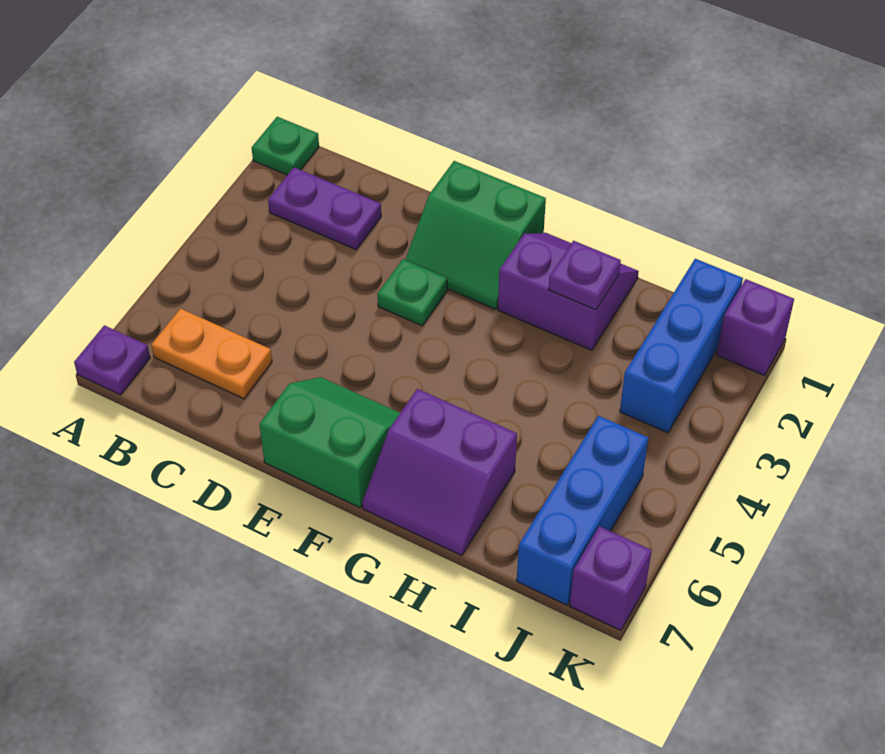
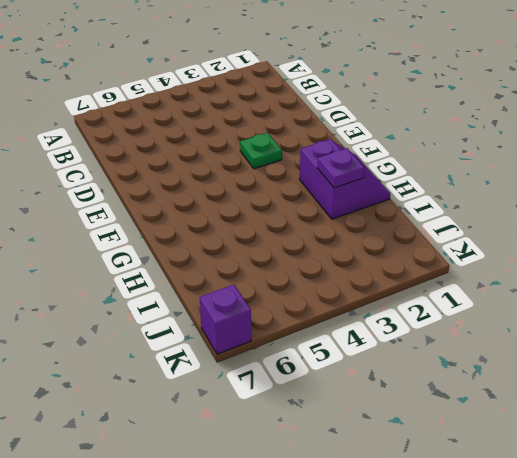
none -> green 1x1 plate [252,117,319,175]
none -> purple 1x1 plate [74,325,150,395]
none -> purple 1x2 plate [268,167,381,250]

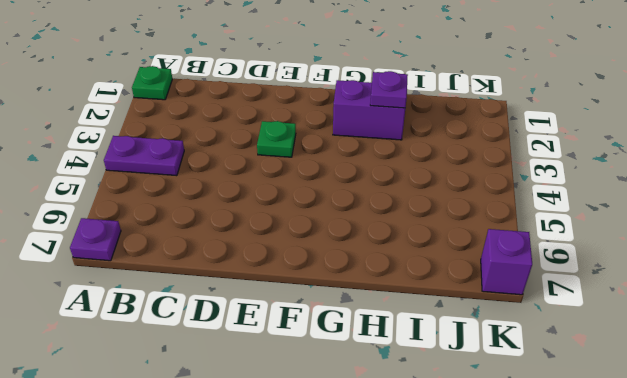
purple 1x2 plate [104,136,184,176] -> purple 1x2 plate moved to [268,167,381,250]
none -> orange 1x2 plate [152,309,272,399]
none -> green 2x2 slope [405,161,546,309]
none -> green 2x2 slope [259,377,400,508]

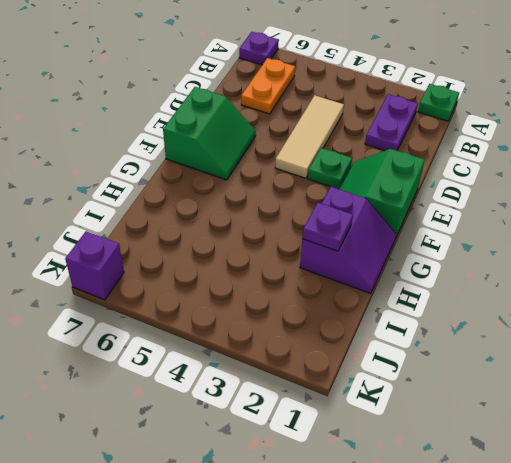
tan 1x3 tile [275,95,344,178] -> none
none -> purple 2x2 slope [362,389,517,556]
none -> blue 1x3 brick [620,259,743,433]
none -> blue 1x3 brick [517,416,649,605]

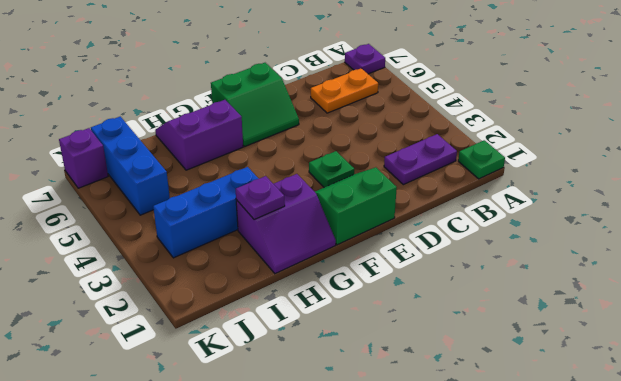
blue 1x3 brick [153,167,259,258] -> blue 1x3 brick turned to [620,259,743,433]
none -> purple 1x1 brick [717,279,794,375]

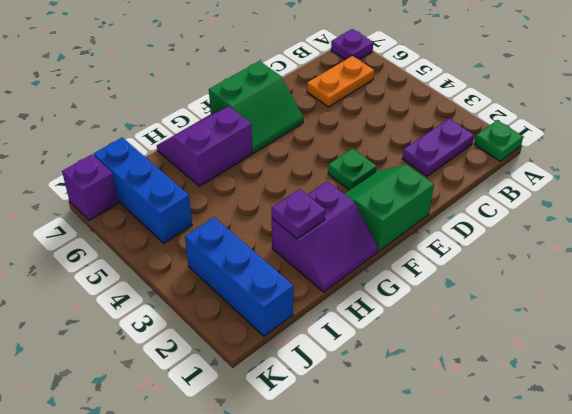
none -> purple 1x1 brick [717,279,794,375]

